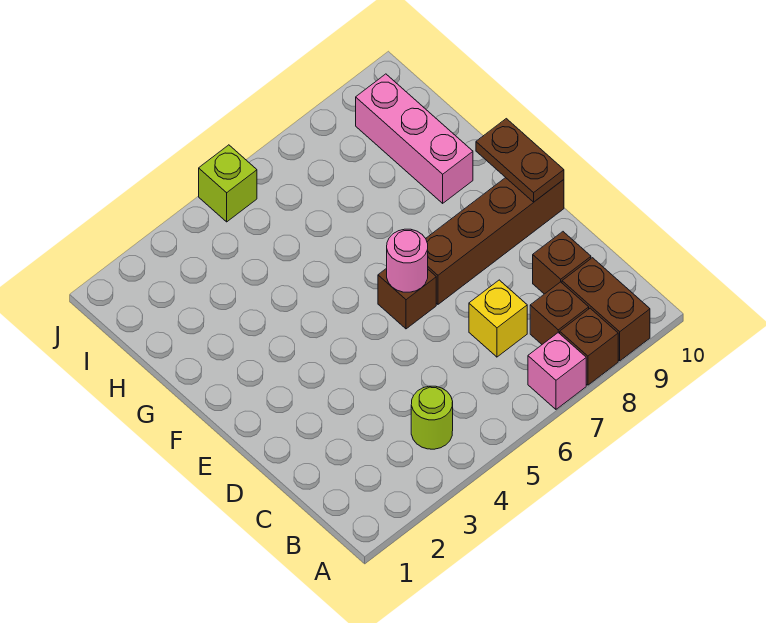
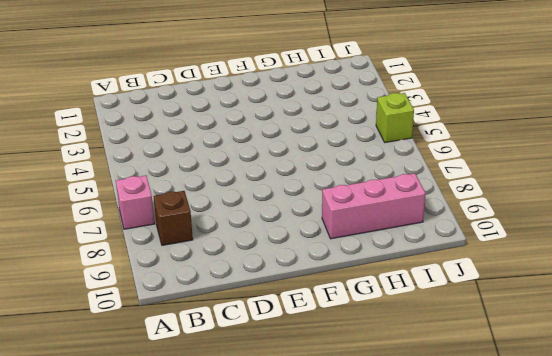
none -> brown 1x1 brick [560,308,618,385]
none -> brown 1x2 brick [562,258,650,361]
none -> lime 1x1 round brick [411,386,453,449]

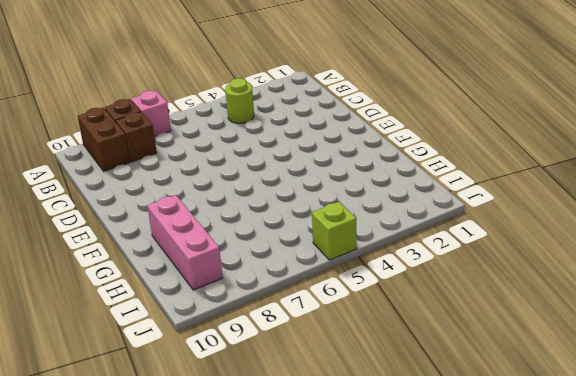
none -> yellow 1x1 brick [469,280,527,357]
none -> brown 1x1 brick [533,232,591,294]
none -> brown 1x1 brick [378,268,436,329]

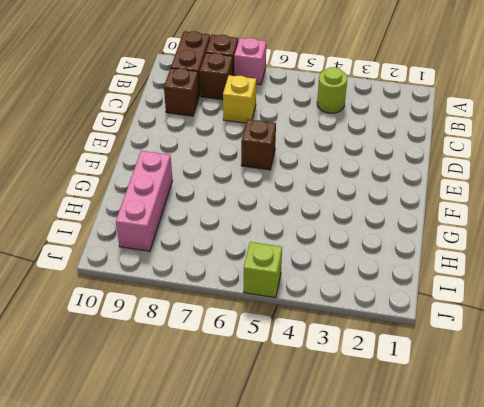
none -> brown 1x4 brick [426,178,564,304]
none -> pink 1x1 round brick [387,229,428,292]
none -> brown 1x2 plate [476,119,564,202]

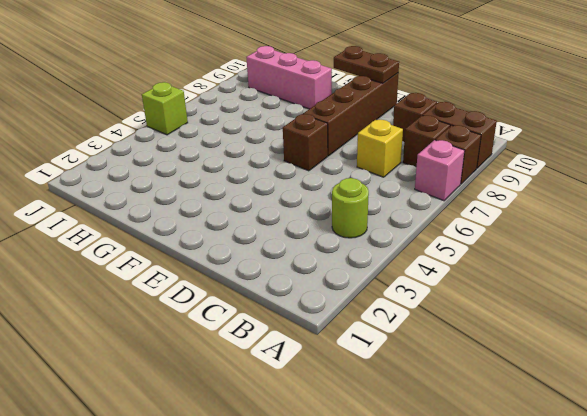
none -> pink 1x1 round brick [387,229,428,292]

